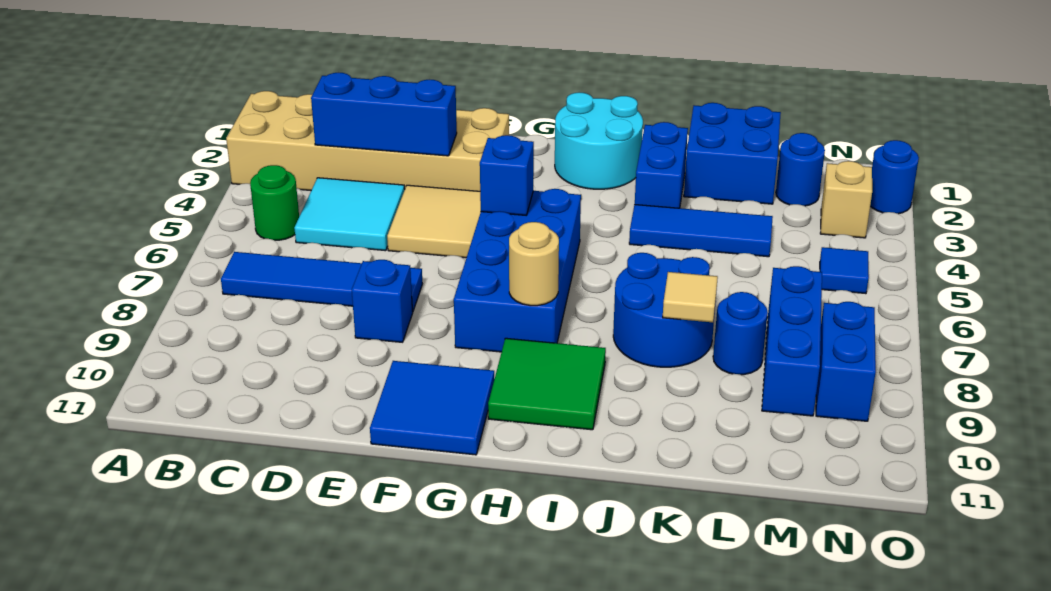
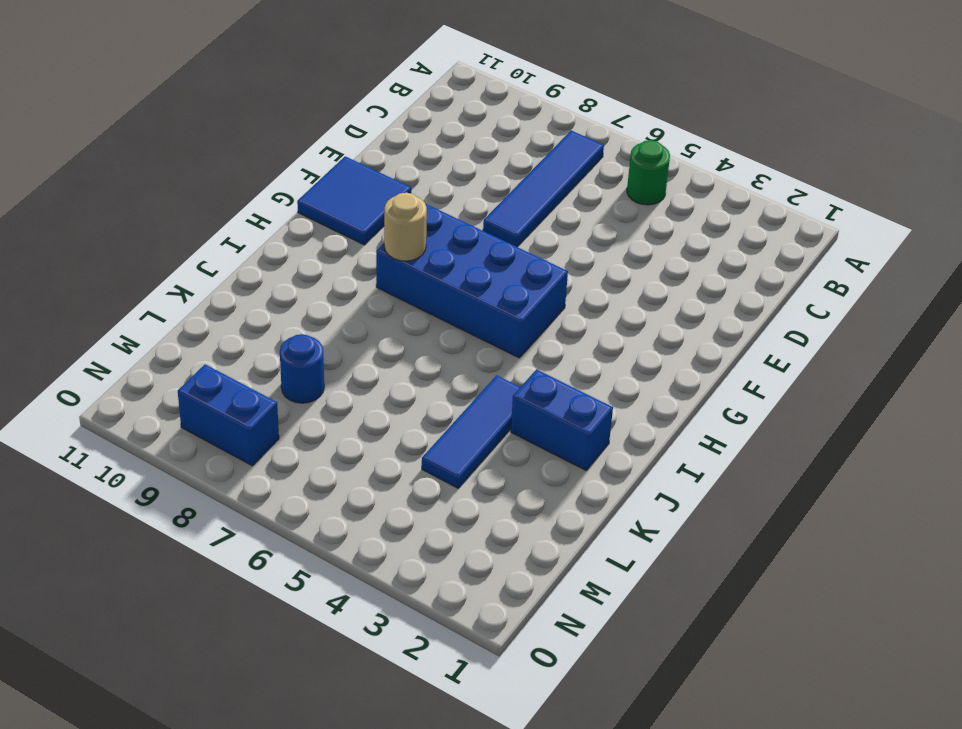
none -> tan 2x6 brick [226,91,509,191]
none -> cyan 2x2 tile [294,178,405,251]
none -> tan 2x2 tile [387,185,481,258]

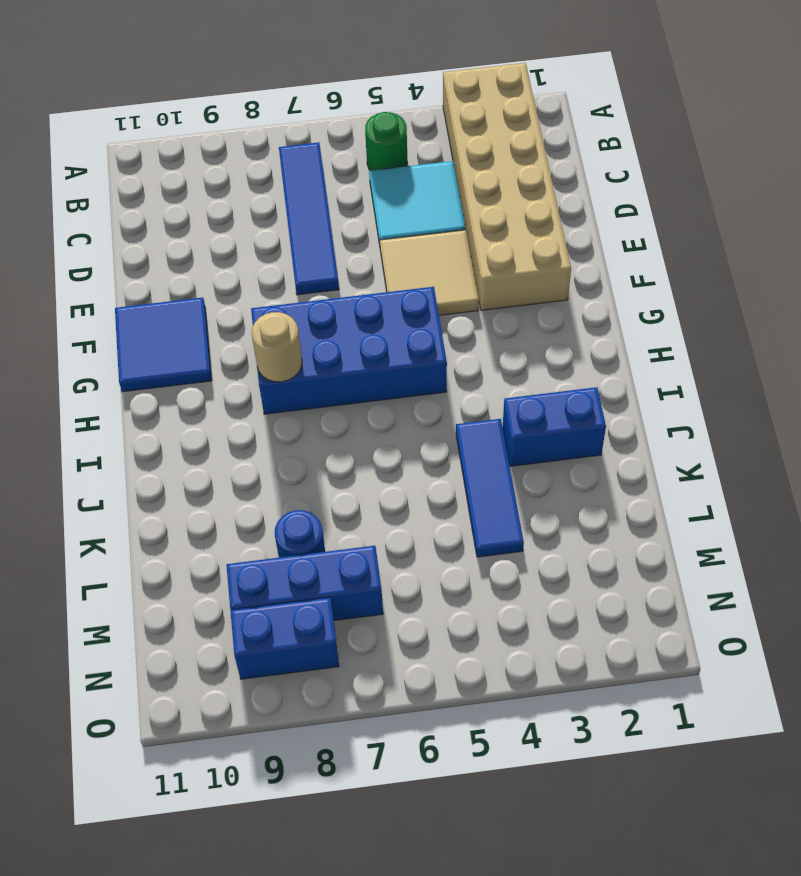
none -> blue 1x1 brick [352,260,413,342]
none -> cyan 2x2 round brick [555,92,643,189]
none -> green 2x2 tile [488,338,606,430]

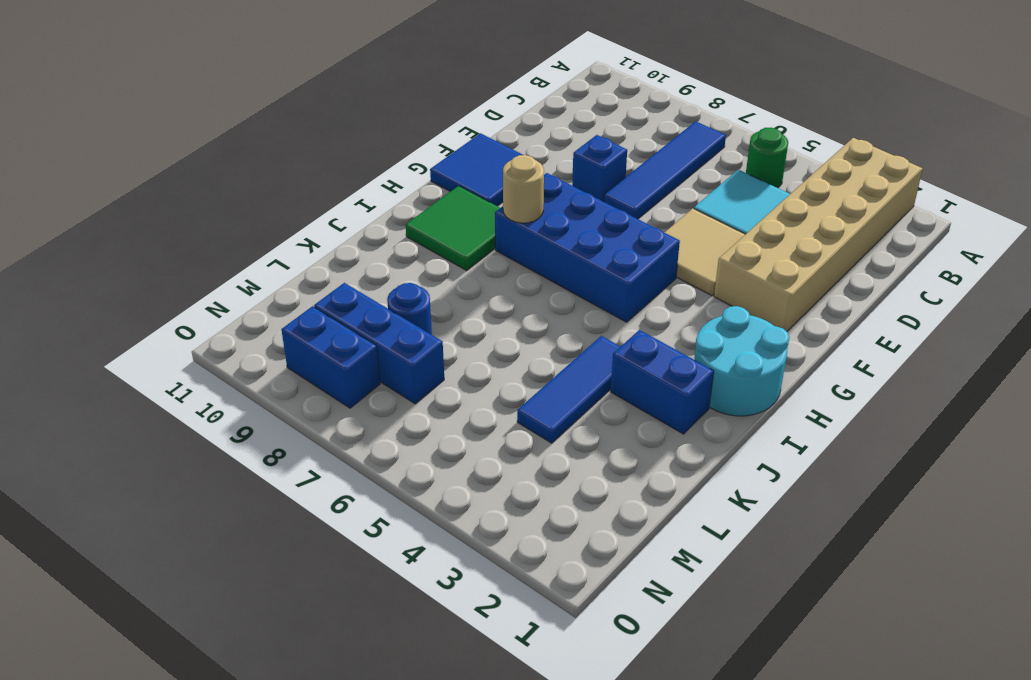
none -> blue 2x2 round brick [613,253,716,367]
none -> blue 2x2 brick [684,103,781,204]
none -> blue 1x1 round brick [776,133,825,206]

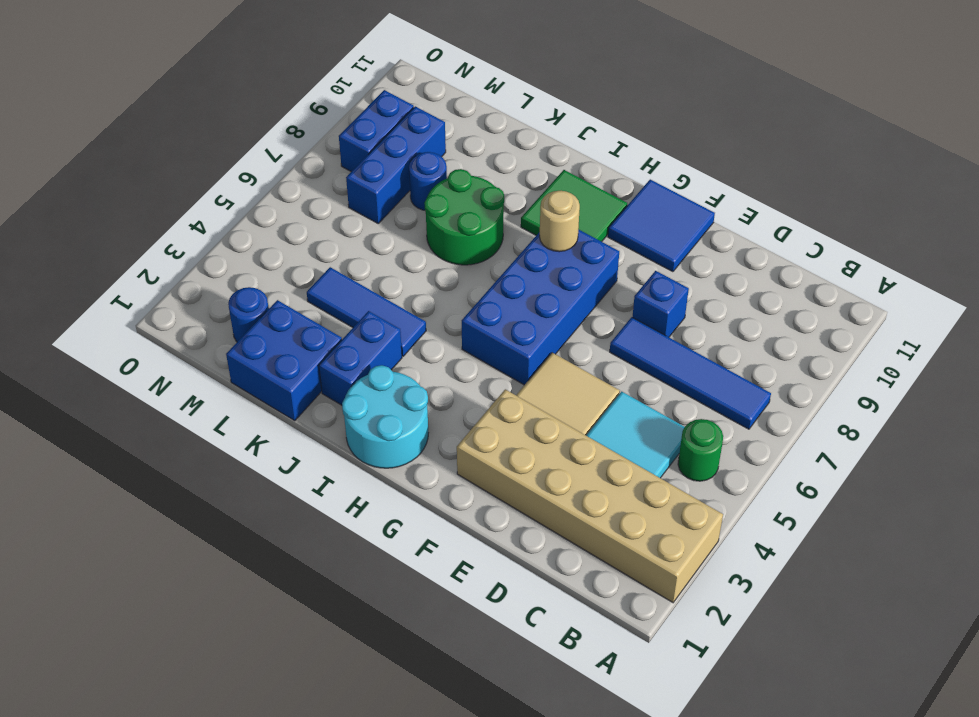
green 2x2 round brick [424,169,504,265] -> blue 2x2 round brick [613,253,716,367]
none -> tan 1x1 brick [820,161,872,238]
none -> blue 1x1 tile [820,247,869,294]
none -> blue 1x1 round brick [870,140,919,214]

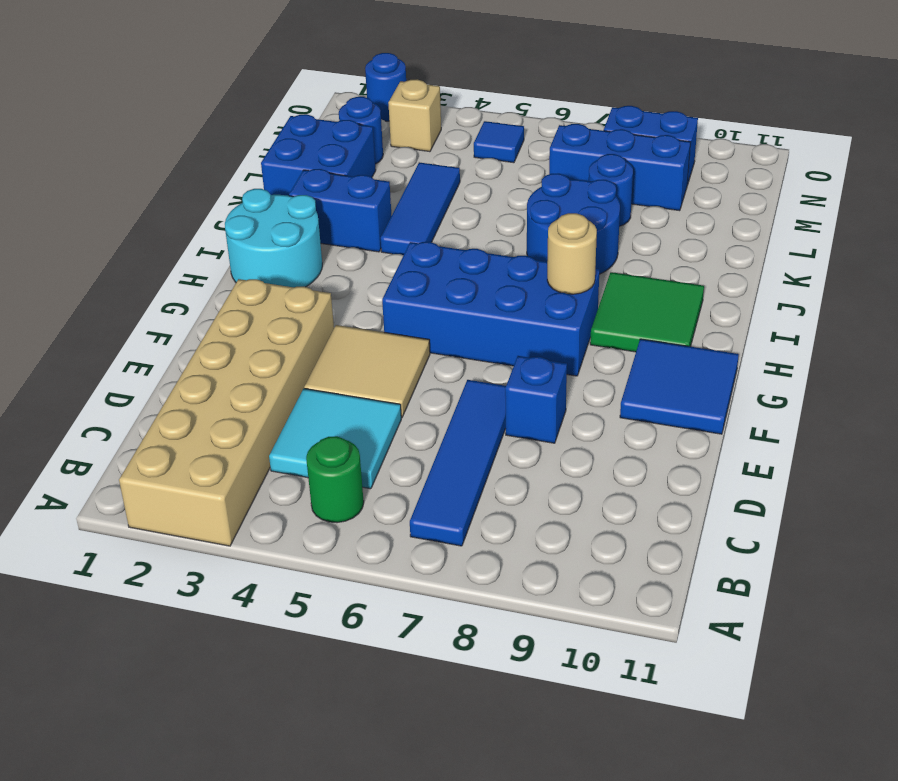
none -> blue 1x3 brick [311,73,457,156]
none -> blue 1x1 brick [480,135,534,215]
none -> tan 1x1 tile [663,272,718,322]

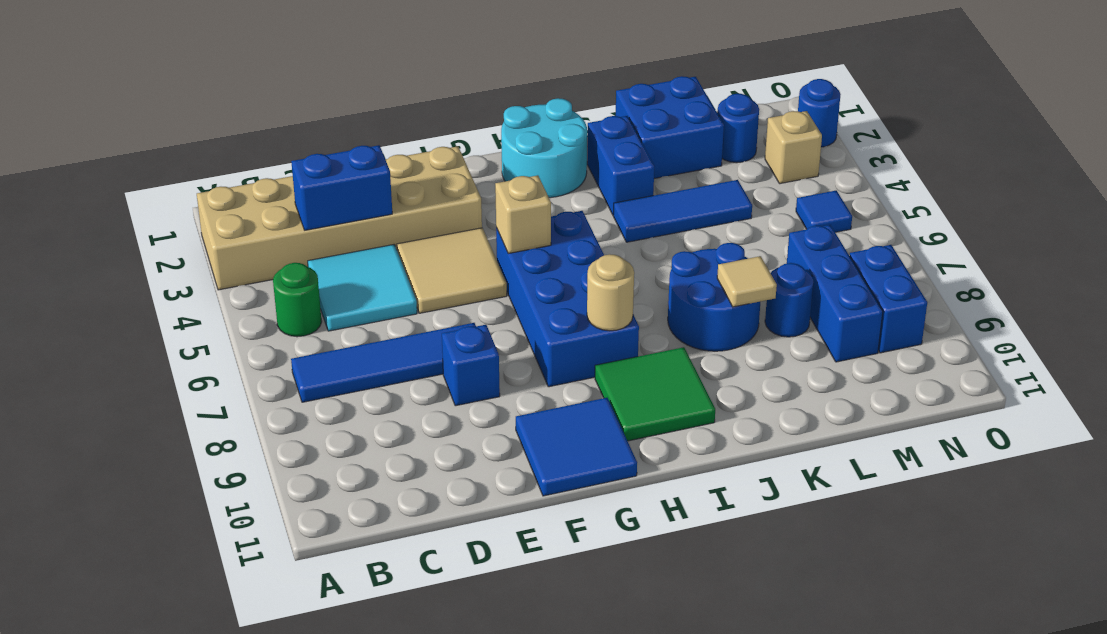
blue 1x2 brick [291,145,392,230] -> blue 1x3 brick [311,73,457,156]
tan 1x1 brick [495,175,551,253] -> blue 1x1 brick [480,135,534,215]

